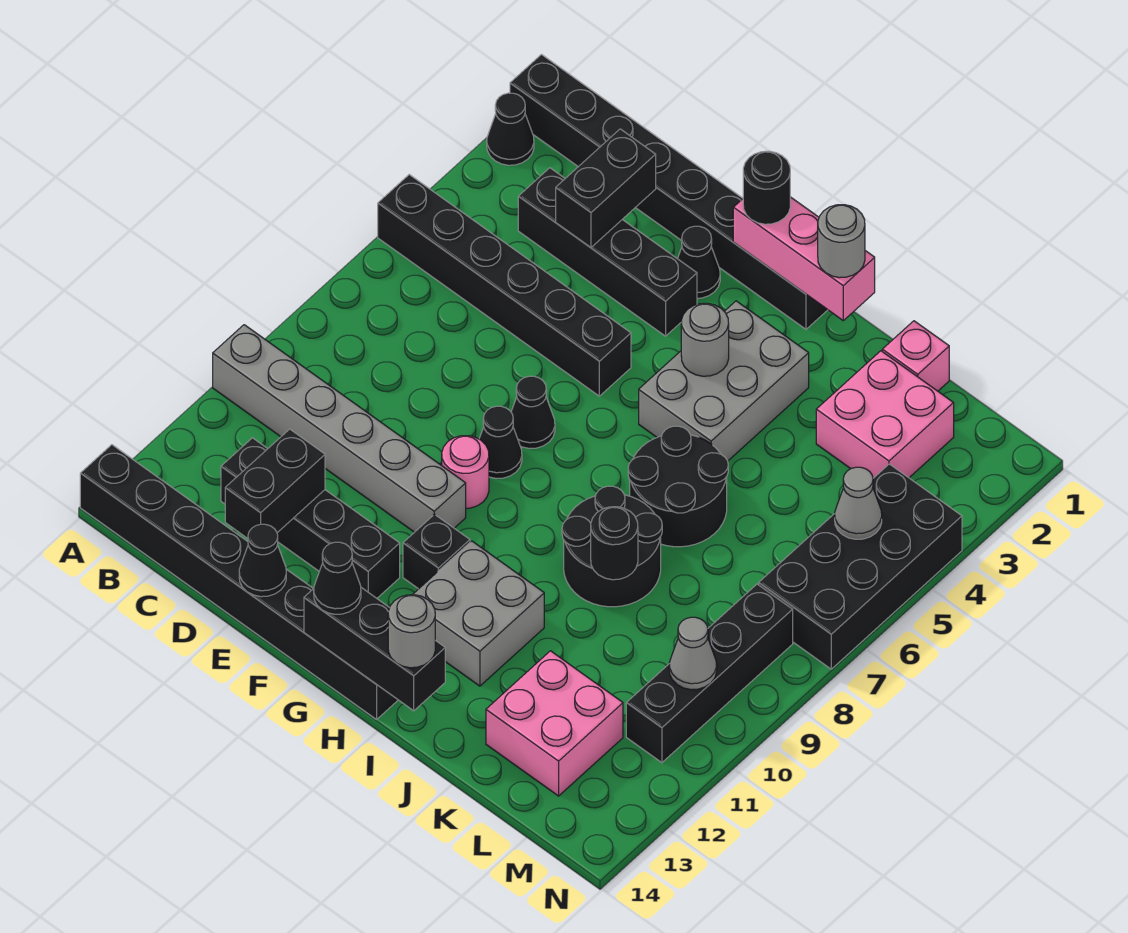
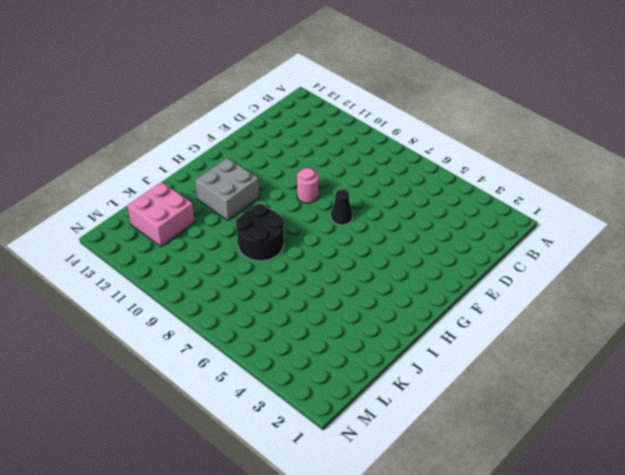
none -> black 1x8 brick [510,55,827,329]
none -> black 1x1 cone [487,93,534,165]
none -> black 1x6 brick [378,175,631,396]
none -> grey 1x6 brick [213,325,466,532]

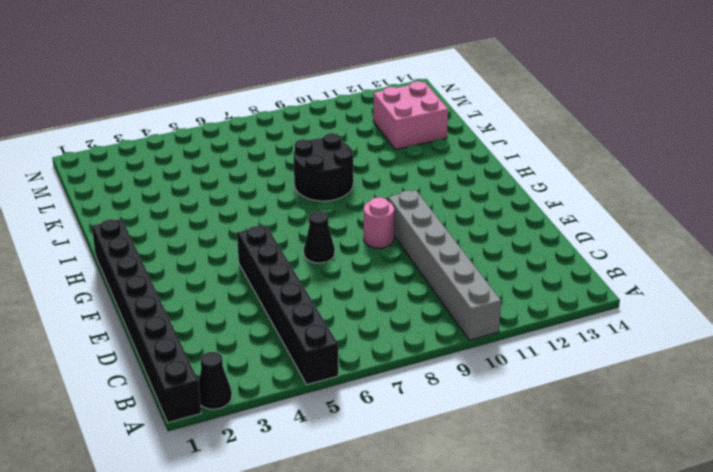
none -> black 1x8 brick [80,445,398,719]
none -> black 1x4 brick [518,168,697,336]
none -> black 1x4 brick [221,438,400,598]
none -> black 1x1 cone [678,226,720,298]

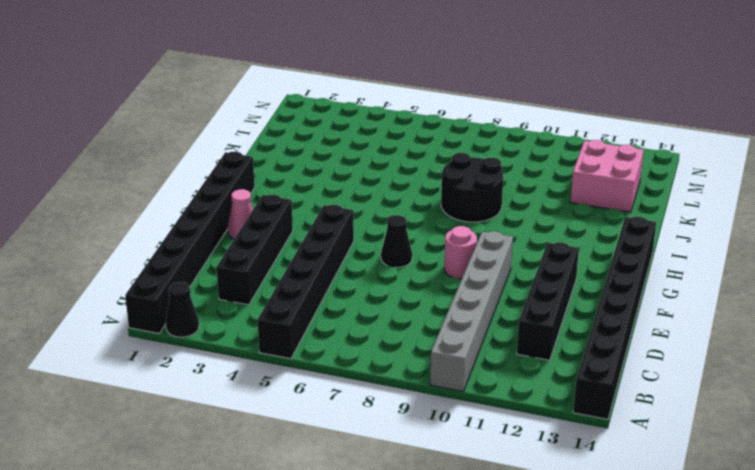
pink 1x1 cone [228,189,253,239] -> black 1x1 cone [678,226,720,298]
none -> black 1x1 cone [479,406,522,479]
none -> black 1x1 brick [403,514,470,589]
none -> grey 2x3 brick [639,301,809,461]
none -> grey 2x2 brick [413,541,544,686]

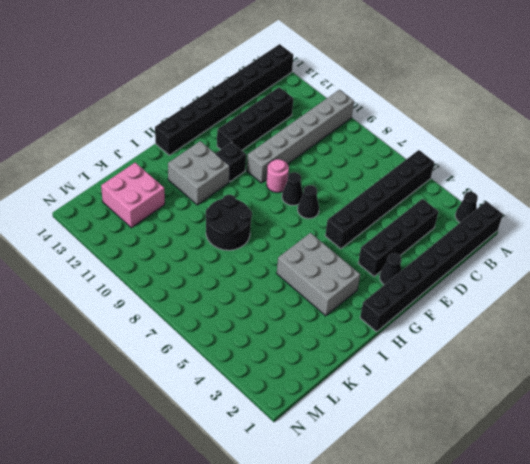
none -> black 2x2 round brick [628,426,728,547]
none -> pink 1x1 brick [882,321,949,391]
none -> pink 2x2 brick [816,351,954,478]
none -> black 2x4 brick [759,464,962,669]

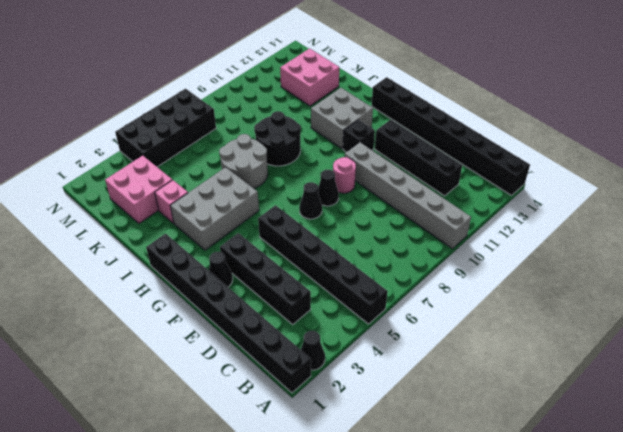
grey 2x2 round brick [219,134,268,188] -> black 2x2 round brick [628,426,728,547]
pink 1x1 brick [155,180,188,223] -> pink 1x1 brick moved to [882,321,949,391]
none -> black 1x4 brick [626,584,793,763]
none -> black 1x2 brick [556,129,656,247]
none -> black 1x2 brick [225,429,325,539]
none -> black 1x1 cone [239,524,286,597]

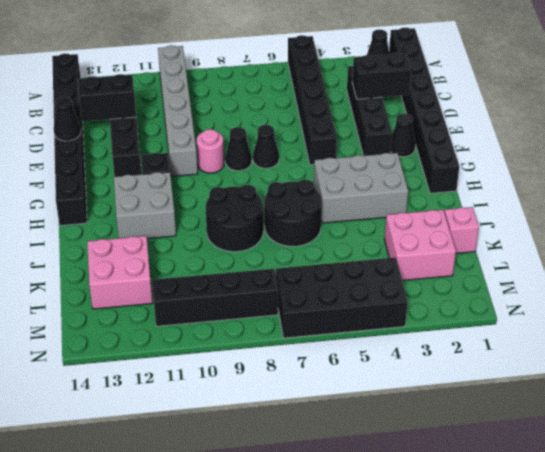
none -> pink 1x3 brick [733,197,875,320]
none -> black 1x3 brick [304,588,445,711]
none -> grey 1x1 round brick [681,303,729,376]
none -> black 1x1 round brick [591,507,638,580]

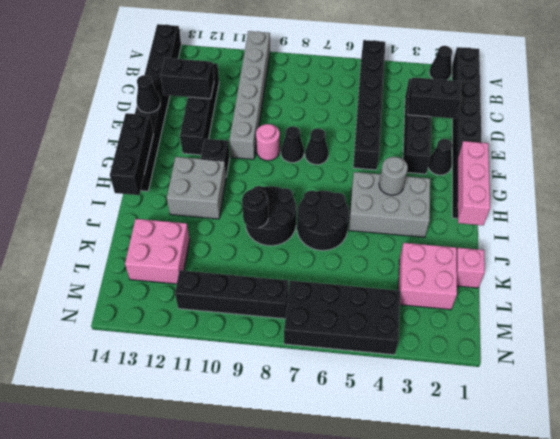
none -> grey 1x1 cone [835,467,882,539]
none -> grey 1x1 cone [669,617,717,690]
none -> black 1x1 round brick [743,151,790,224]
none -> black 1x1 cone [314,542,361,614]

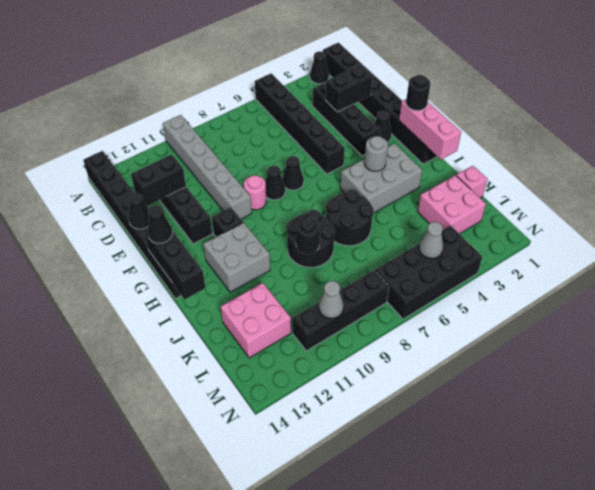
none -> grey 1x1 round brick [818,205,865,278]
none -> grey 1x1 round brick [388,595,435,668]

